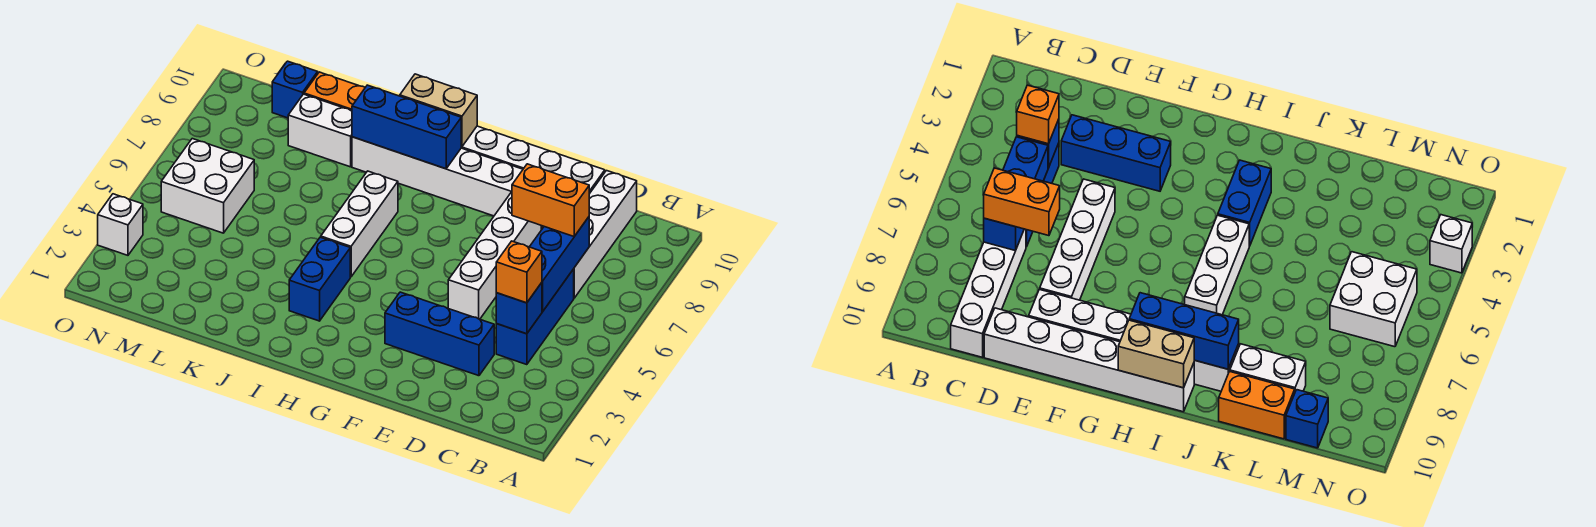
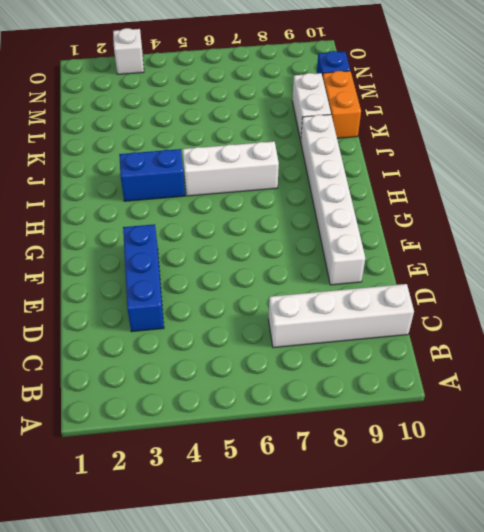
none -> blue 1x3 brick [496,269,574,365]
none -> white 1x6 brick [461,126,605,194]
none -> white 1x4 brick [448,193,541,319]

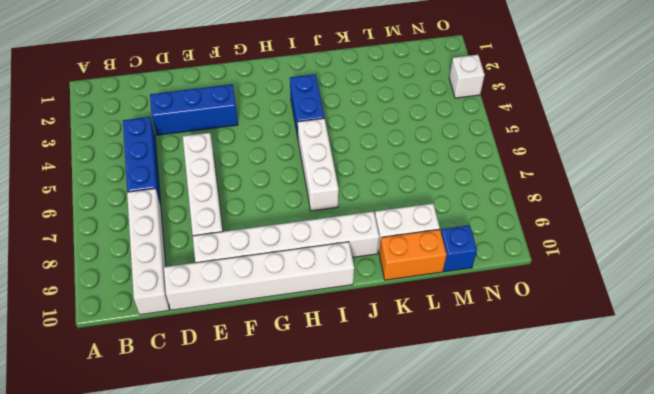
none -> white 2x2 brick [161,139,254,233]
none -> blue 1x1 brick [496,283,542,334]
none -> blue 1x3 brick [530,217,589,312]

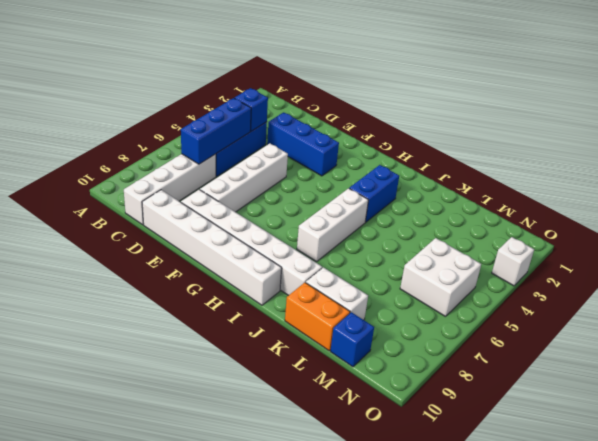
none -> blue 1x3 brick [352,85,461,169]
none -> tan 1x2 brick [400,74,477,147]
none -> orange 1x1 brick [496,241,542,303]

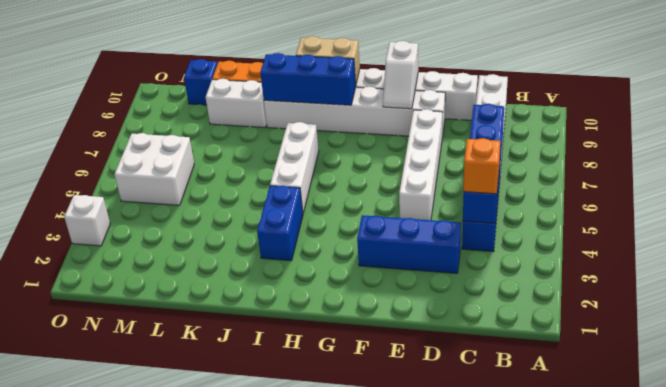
white 1x2 slope [383,41,418,109] -> none
none -> orange 1x2 brick [512,164,589,236]

